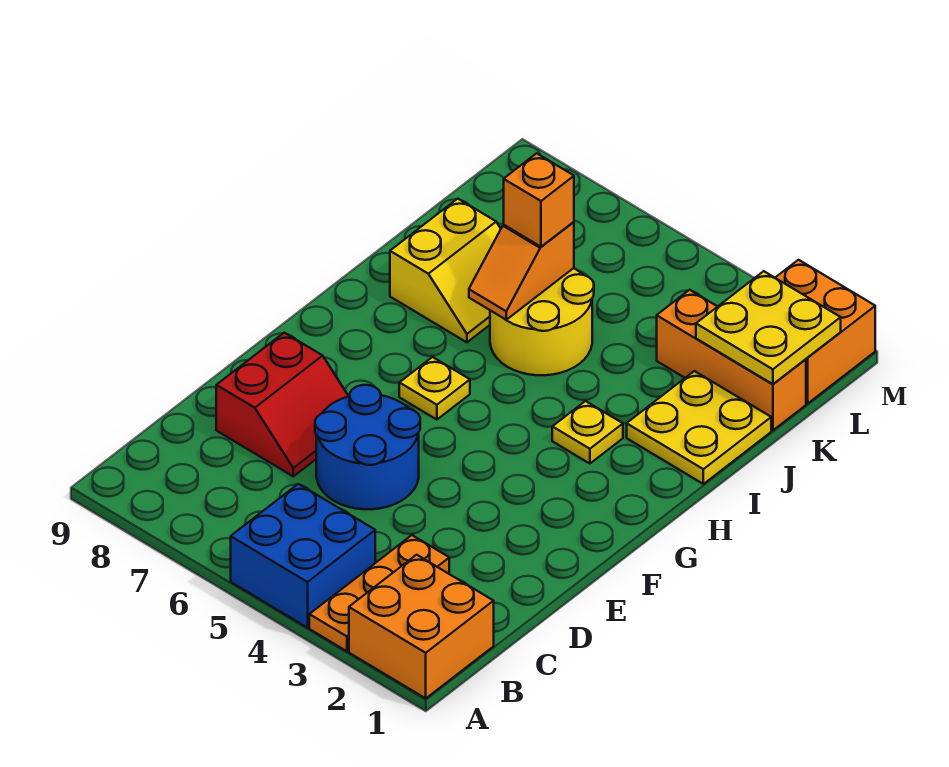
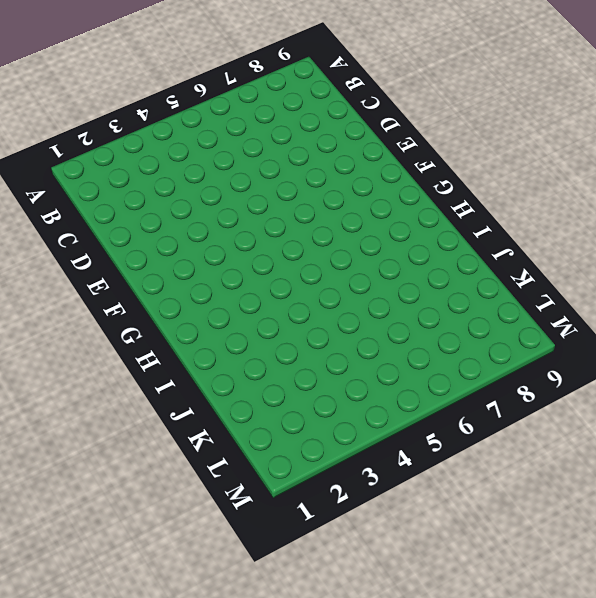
none -> orange 2x2 brick [349,555,494,698]
none -> orange 1x3 plate [309,535,449,651]
none -> blue 2x2 brick [231,484,375,628]

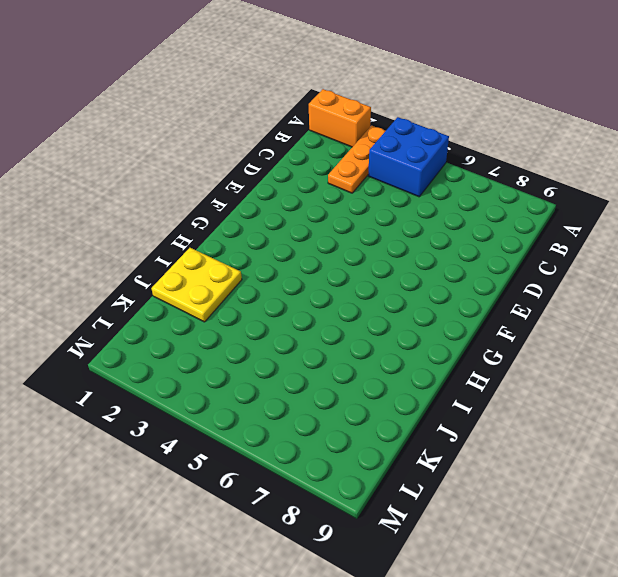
orange 1x2 brick [309,89,371,147] -> orange 2x2 brick [349,555,494,698]
none -> blue 2x2 round brick [315,385,420,509]
none -> red 2x2 slope [216,333,349,476]
none -> yellow 1x1 plate [399,357,470,420]

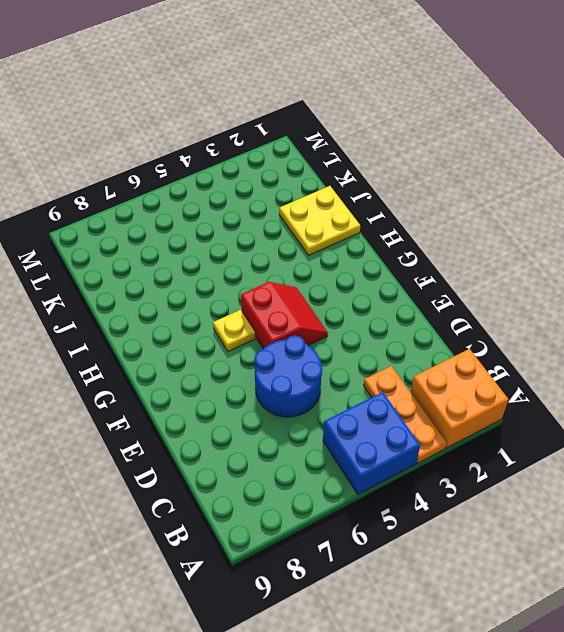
red 2x2 slope [241,282,328,349] -> red 2x2 slope moved to [216,333,349,476]
none -> yellow 1x1 plate [552,401,623,464]
none -> yellow 2x2 round brick [490,268,594,375]
none -> yellow 2x2 slope [390,199,501,342]

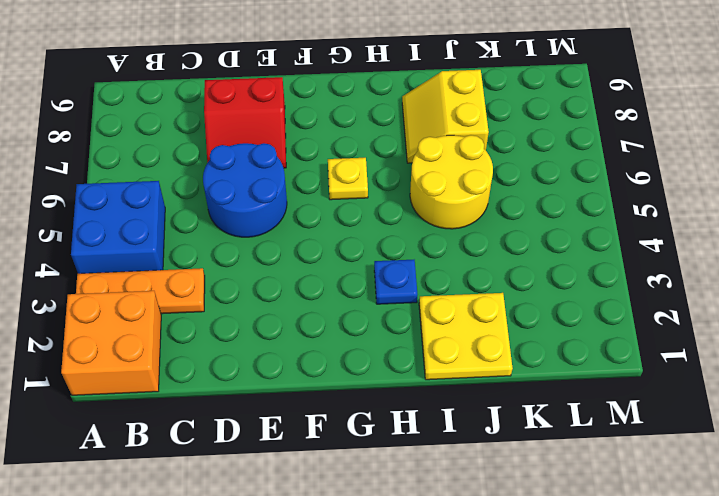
blue 1x1 plate [374,260,417,304] -> yellow 1x1 plate [552,401,623,464]
yellow 2x2 slope [402,70,489,163] -> yellow 2x2 slope turned to [390,199,501,342]
none -> orange 1x3 brick [657,290,806,430]
none -> orange 2x2 brick [775,260,875,404]
none -> orange 1x2 slope [469,222,574,320]

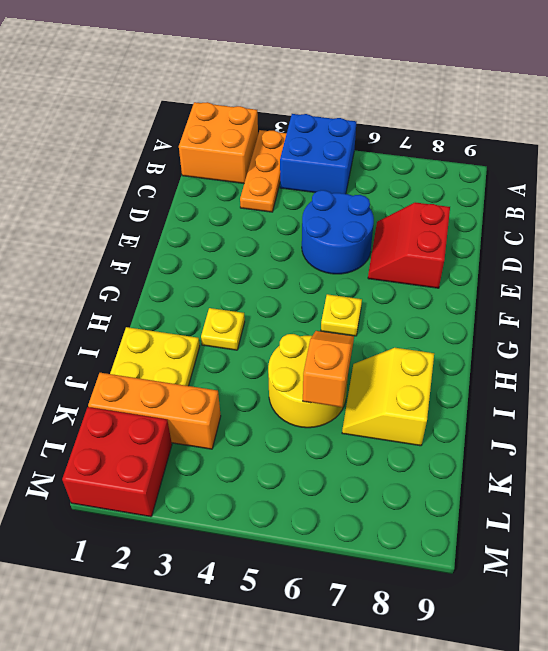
red 2x2 brick [62,407,172,517] -> orange 2x2 brick [775,260,875,404]
none -> yellow 2x2 plate [696,271,841,384]
none -> orange 1x1 brick [504,153,574,247]

